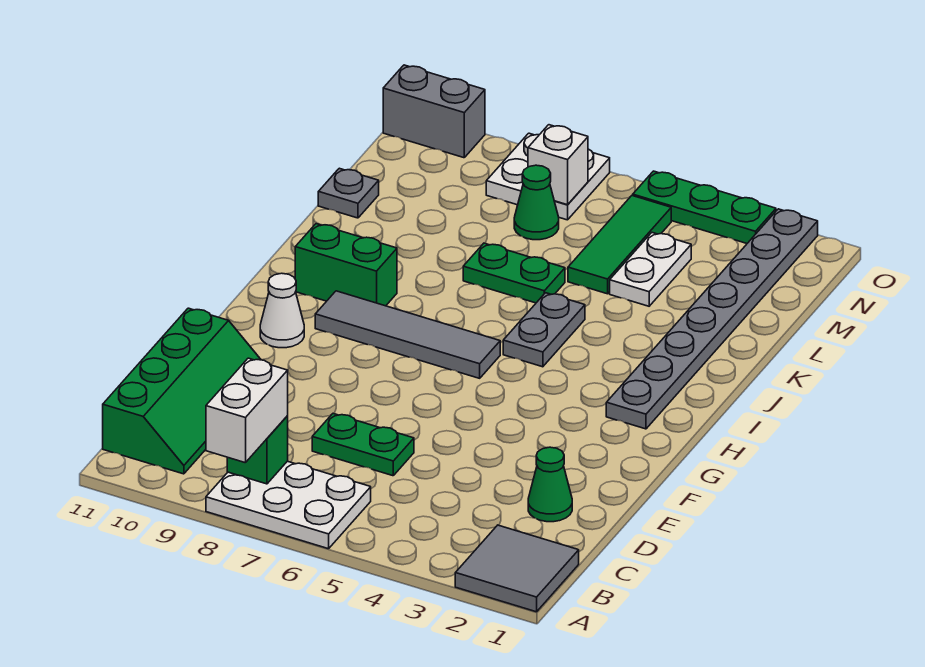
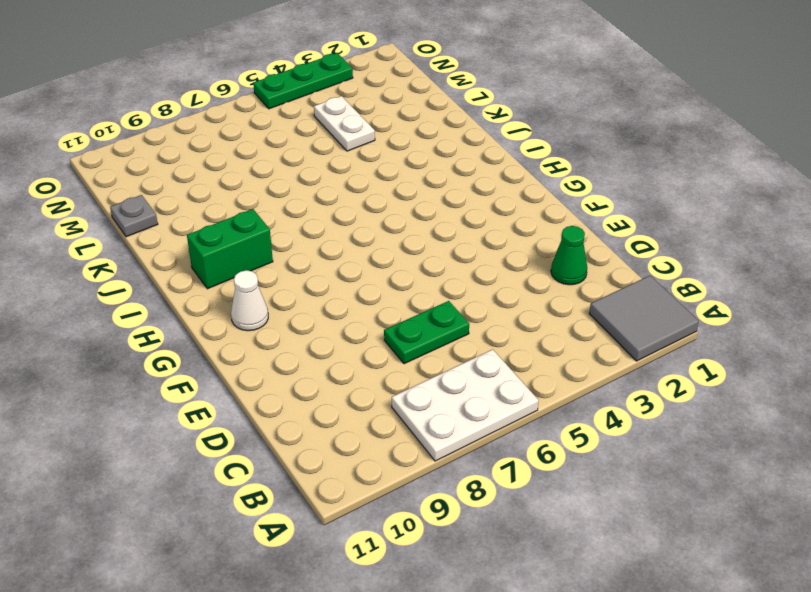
none -> green 2x4 slope [103,308,261,474]
none -> grey 1x8 plate [606,209,818,429]
none -> grey 1x4 tile [315,291,500,378]

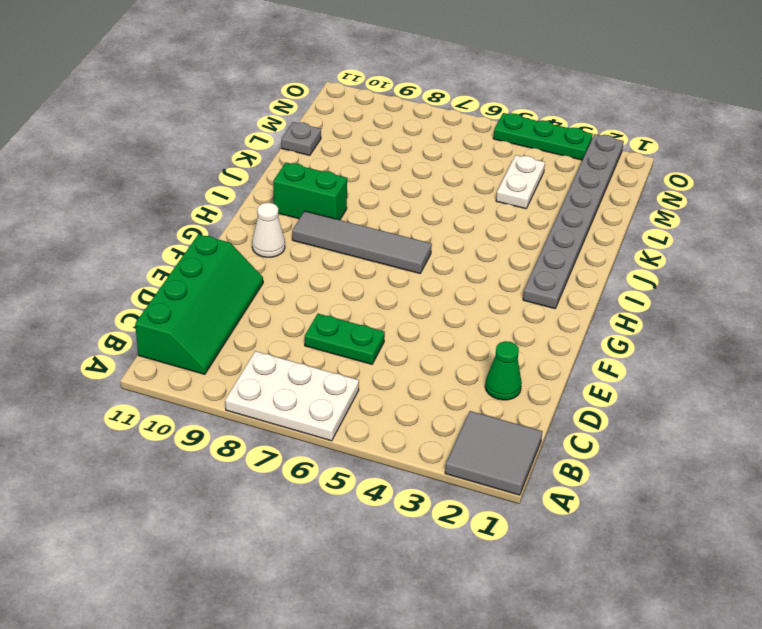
none -> grey 1x2 plate [503,293,585,367]
none -> green 1x2 plate [463,243,565,303]
none -> green 1x3 tile [568,195,671,294]

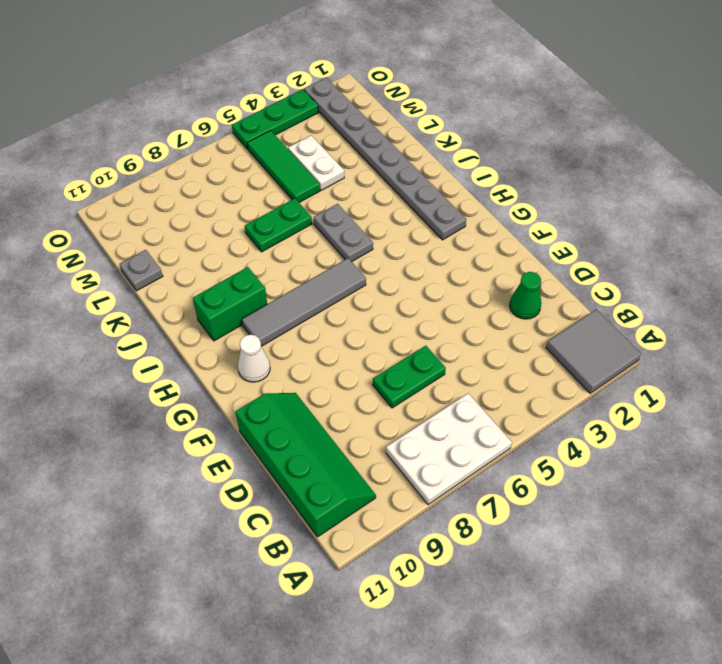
none -> green 1x1 cone [514,165,559,240]
none -> white 2x2 plate [486,133,610,220]
none -> grey 1x2 brick [383,65,485,158]

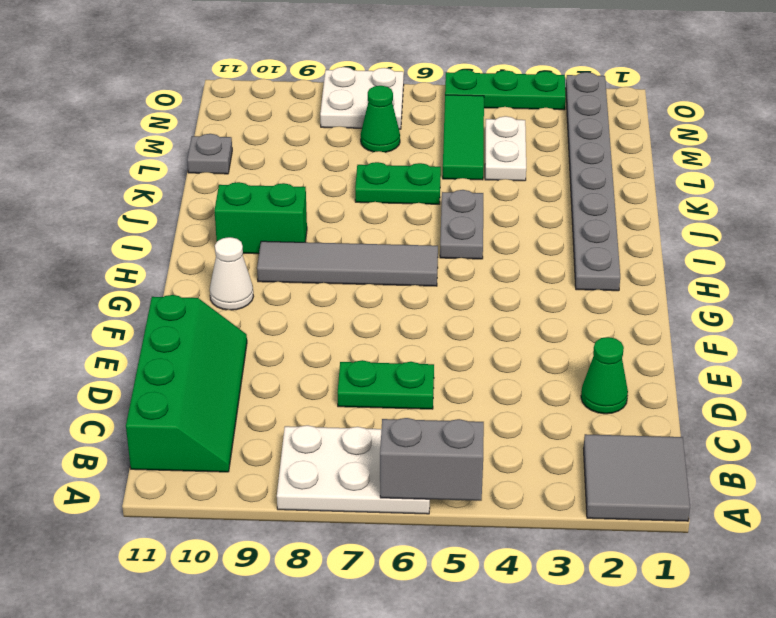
grey 1x2 brick [380,418,484,501] -> grey 1x2 brick moved to [383,65,485,158]
none -> green 1x1 brick [227,416,288,484]
none -> white 1x1 brick [528,125,588,205]
none -> white 1x2 brick [206,358,288,463]

